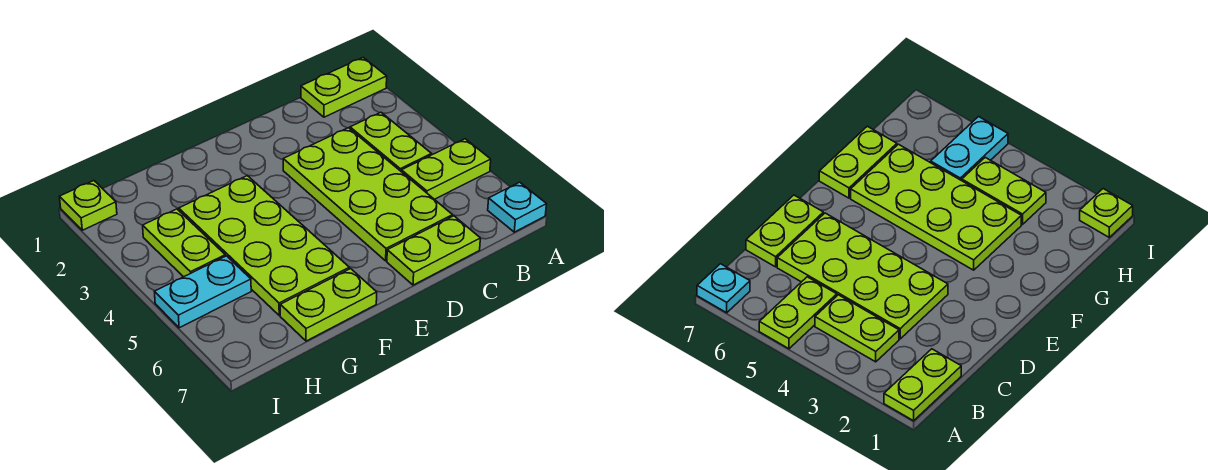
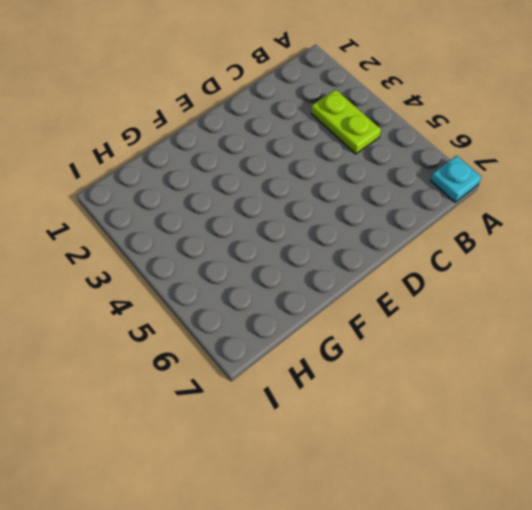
none -> lime 1x2 plate [301,57,387,117]
none -> lime 1x2 plate [401,139,491,199]

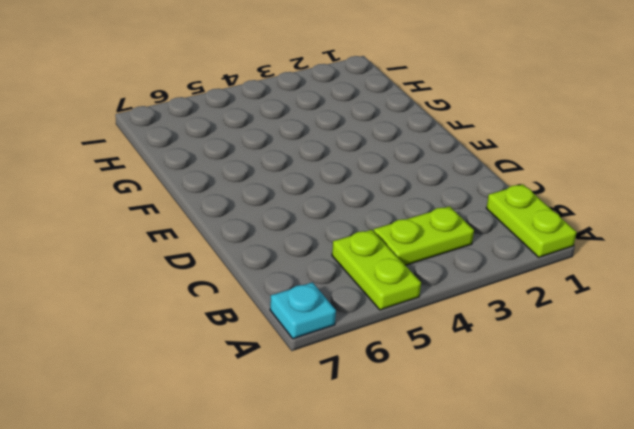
none -> lime 2x4 plate [283,128,453,261]
none -> lime 1x2 plate [387,216,480,285]

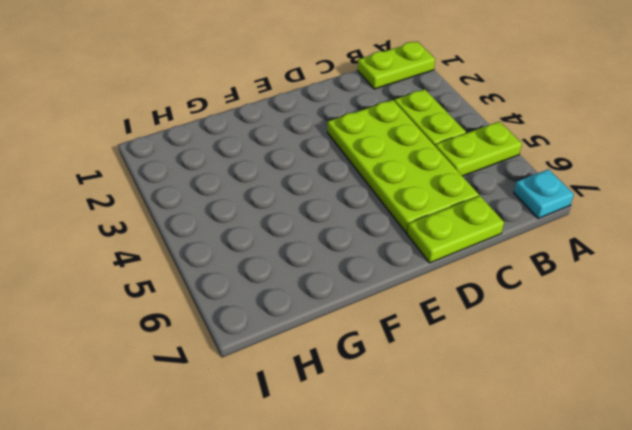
none -> lime 2x4 plate [179,176,349,315]
none -> lime 1x2 plate [280,269,377,341]

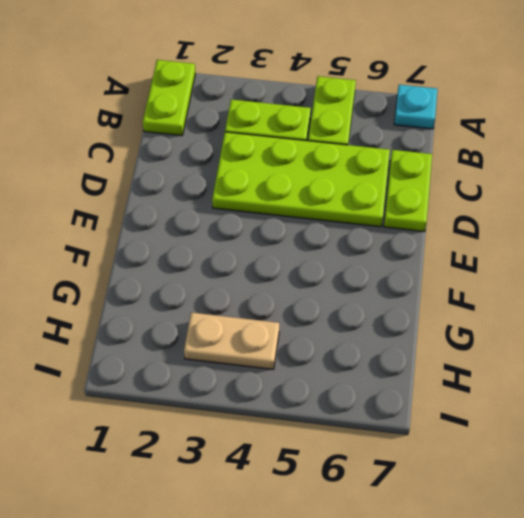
tan 1x2 plate [184,312,279,369] -> lime 1x2 plate [143,209,225,277]
none -> lime 2x4 plate [179,176,349,315]
none -> lime 1x2 plate [280,269,377,341]

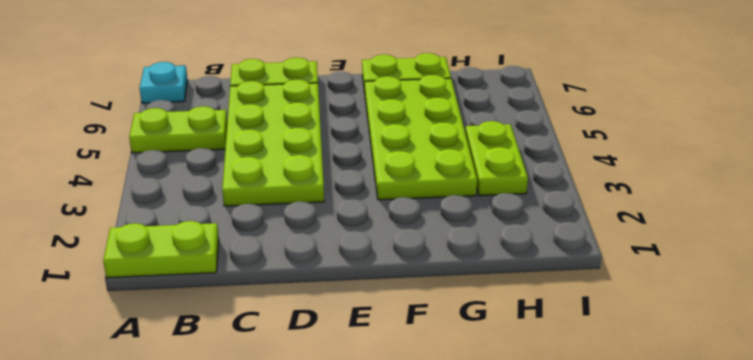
none -> lime 1x2 plate [350,112,432,171]
none -> cyan 1x2 plate [155,256,251,328]

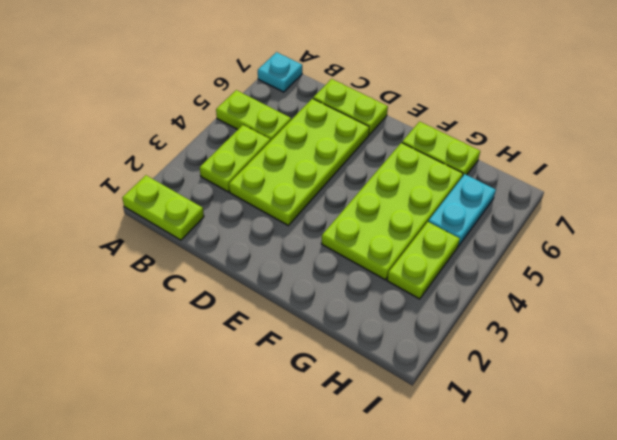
cyan 1x2 plate [428,174,496,246] -> cyan 1x2 plate turned to [155,256,251,328]
none -> lime 1x1 plate [59,181,117,230]

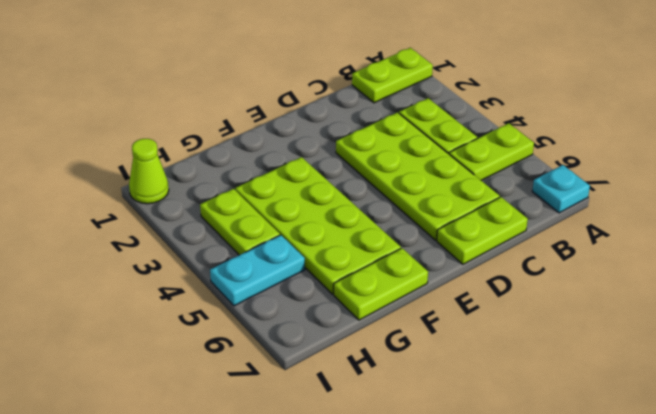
lime 1x1 cone [129,139,169,204] -> lime 1x1 plate [59,181,117,230]

